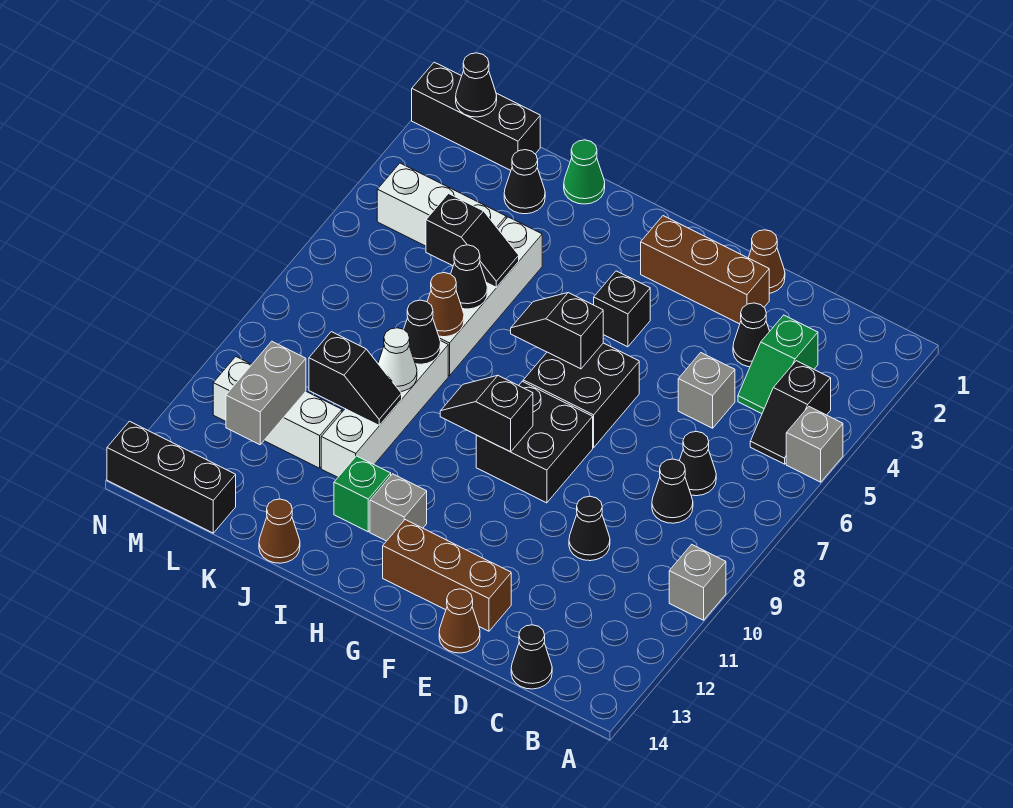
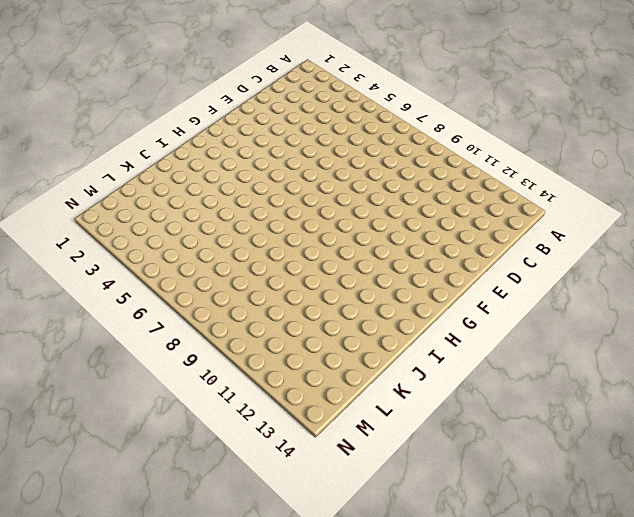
none -> grey 1x1 brick [786,407,843,482]
none -> grey 1x1 brick [669,545,726,620]
none -> black 1x2 slope [750,361,831,464]
none -> green 1x2 slope [738,315,818,414]

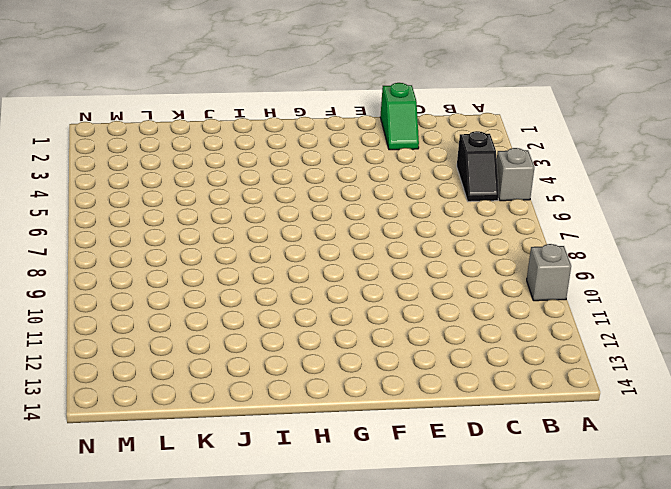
green 1x2 slope [380,83,419,150] -> green 1x2 slope moved to [738,315,818,414]
none -> black 1x1 cone [679,432,716,496]
none -> black 1x1 cone [652,459,693,523]
none -> black 1x1 cone [511,625,552,689]
none -> black 1x1 cone [733,303,770,367]

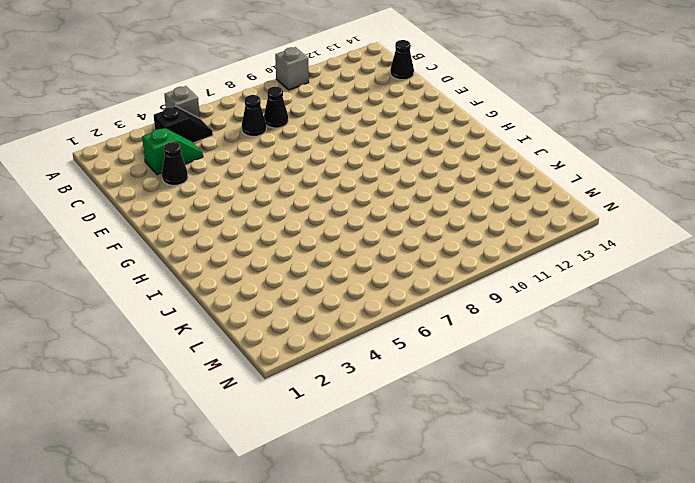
none -> grey 1x1 brick [678,353,735,428]
none -> black 1x1 cone [569,496,610,561]
none -> brown 1x1 cone [748,230,785,293]
none -> brown 1x3 brick [641,216,769,324]

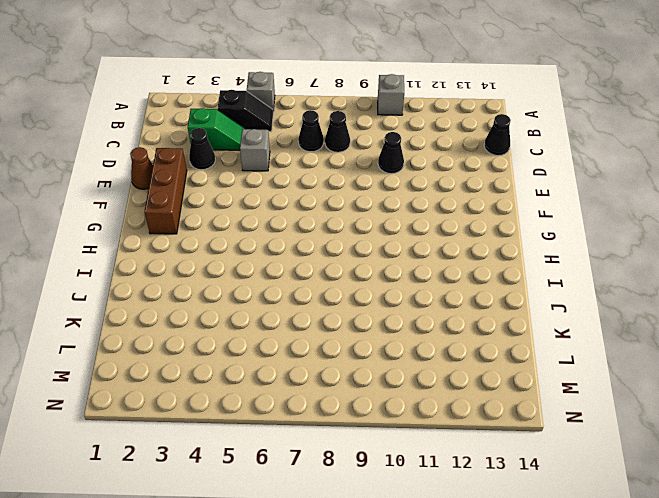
none -> brown 1x3 brick [383,520,511,631]
none -> brown 1x1 cone [439,589,480,653]
none -> black 2x2 brick [523,343,639,448]
none -> black 2x2 brick [476,381,593,503]

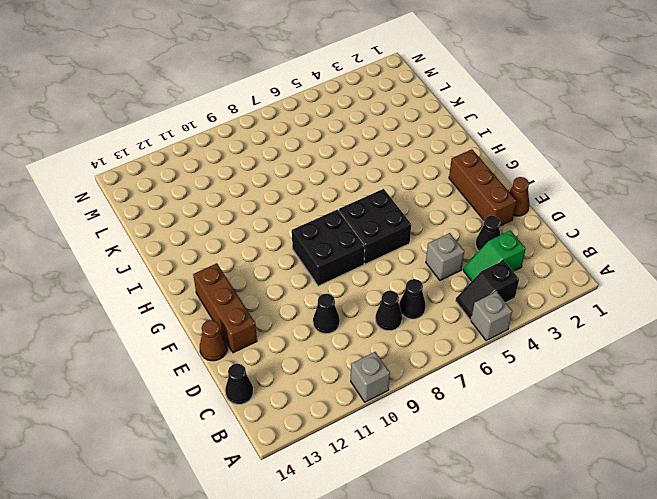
none -> black 1x1 brick [594,271,650,347]
none -> grey 1x1 brick [370,474,427,541]
none -> green 1x1 brick [334,456,391,532]
none -> green 1x1 cone [564,140,605,204]

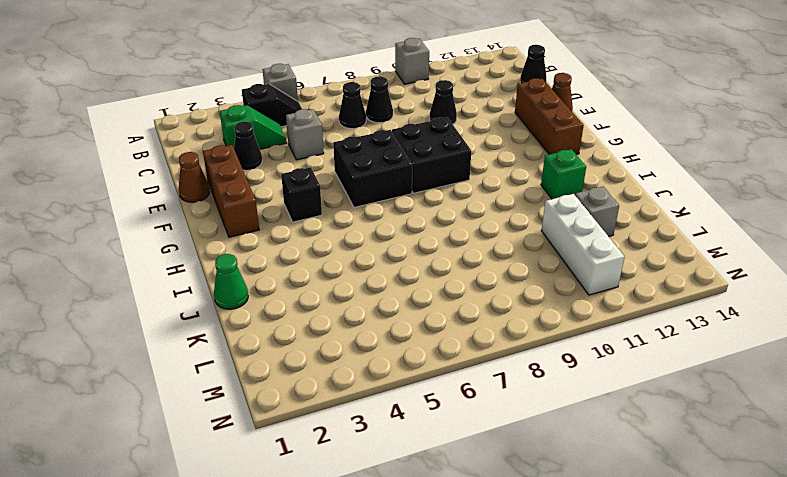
grey 1x1 brick [575,187,619,237] -> grey 1x1 brick moved to [370,474,427,541]
none -> white 1x4 brick [439,217,542,376]
none -> white 1x4 brick [321,341,448,477]
none -> brown 1x1 cone [259,499,300,563]
none -> black 1x1 cone [504,150,545,214]

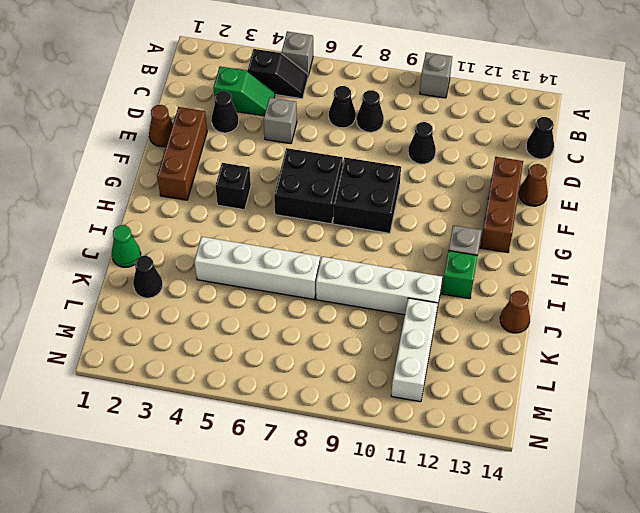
none -> white 1x3 brick [377,163,506,246]
none -> black 1x3 brick [412,62,540,170]
none -> black 1x3 brick [107,421,236,533]
none -> black 1x2 slope [511,293,603,369]

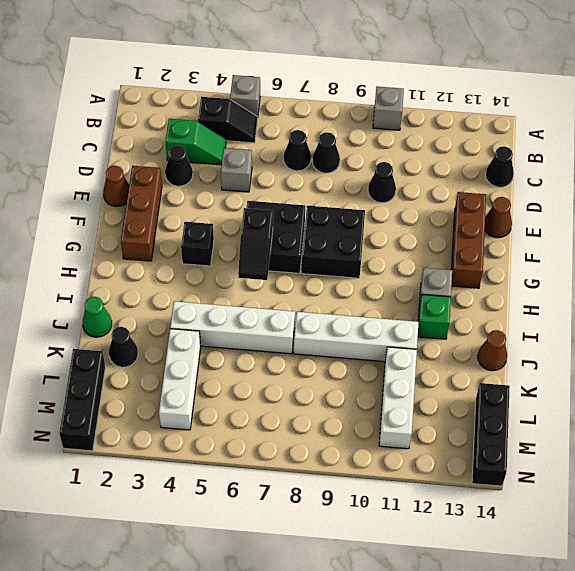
none -> black 1x2 slope [440,376,533,452]
none -> black 1x2 slope [426,194,519,287]
none -> black 1x1 cone [451,245,487,309]
none -> brown 1x1 cone [427,273,464,337]

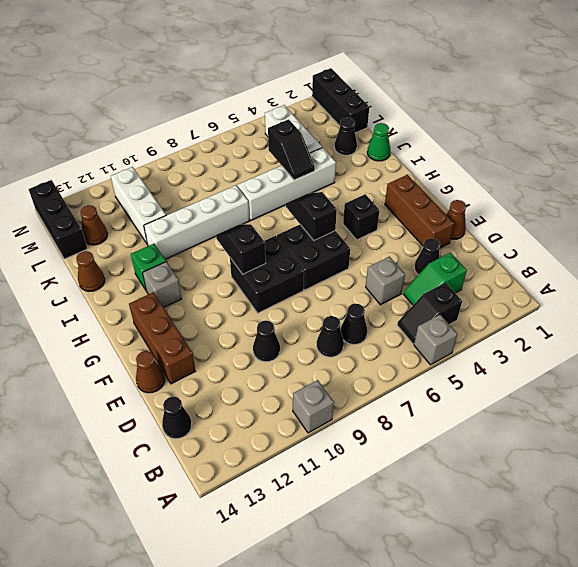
brown 1x1 cone [80,205,107,245] -> brown 1x1 cone moved to [427,273,464,337]
none -> black 1x1 cone [451,245,487,309]
none -> black 1x1 cone [404,300,441,364]
none -> white 1x1 cone [378,328,417,392]
none -> black 1x2 slope [309,332,402,425]

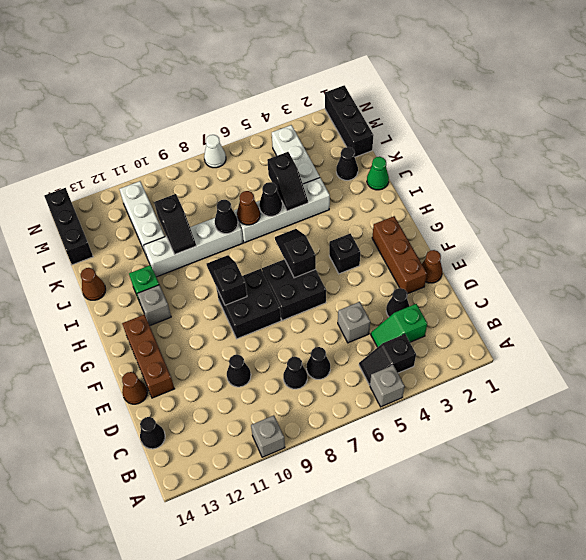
white 1x1 cone [204,135,226,168] -> white 1x1 cone moved to [378,328,417,392]
none -> grey 1x2 brick [226,341,306,445]
none -> black 1x1 cone [456,53,497,117]

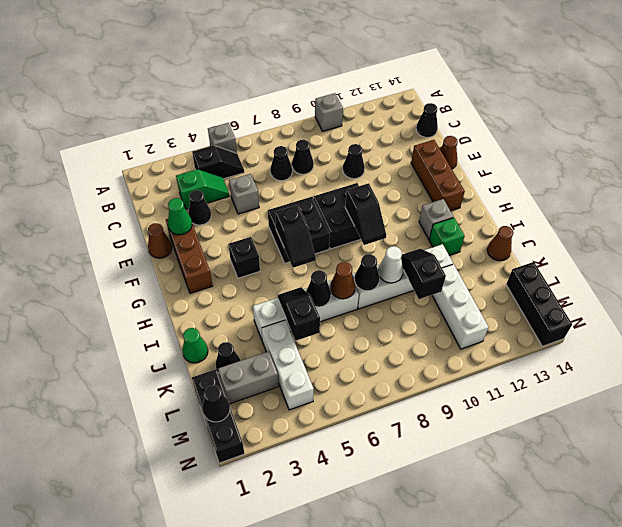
green 1x1 cone [168,198,192,235] -> none
grey 1x2 brick [218,351,279,404] -> grey 1x2 brick moved to [226,341,306,445]

